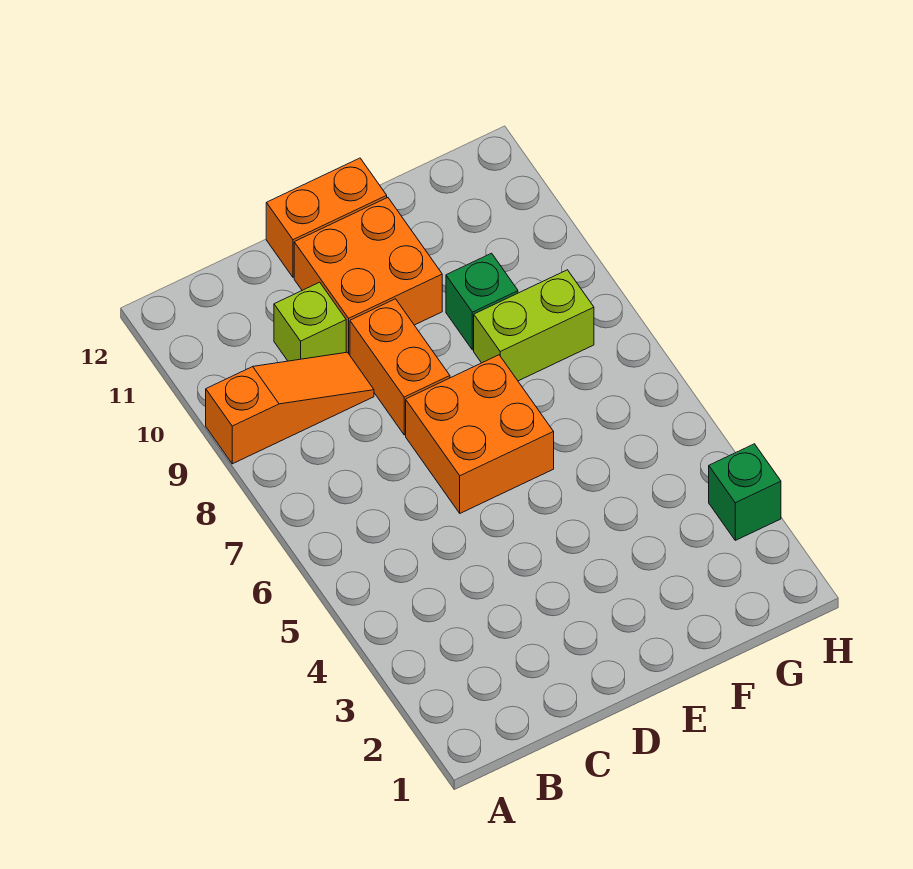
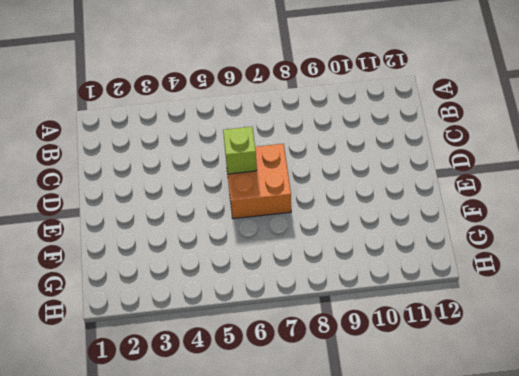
lime 1x1 brick [223,127,257,174] -> lime 1x1 brick moved to [274,282,346,361]
none -> orange 1x3 slope [206,352,374,464]
none -> orange 1x2 brick [350,299,450,435]

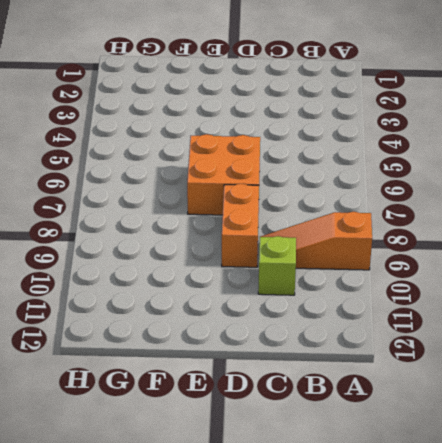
none -> orange 2x2 brick [294,198,442,355]
none -> orange 1x2 brick [266,158,387,277]

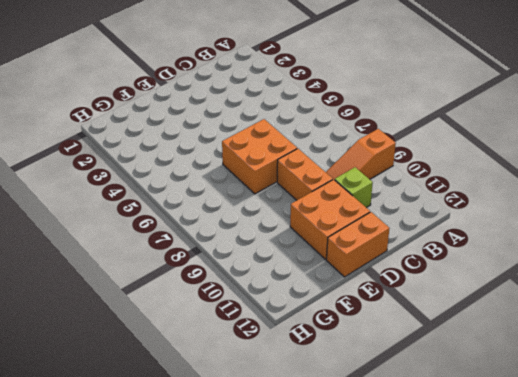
none -> lime 1x2 brick [474,270,594,381]
none -> green 1x1 brick [446,253,518,350]

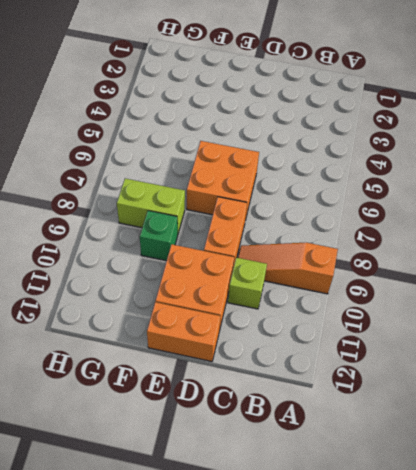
none -> green 1x1 brick [709,444,781,540]

